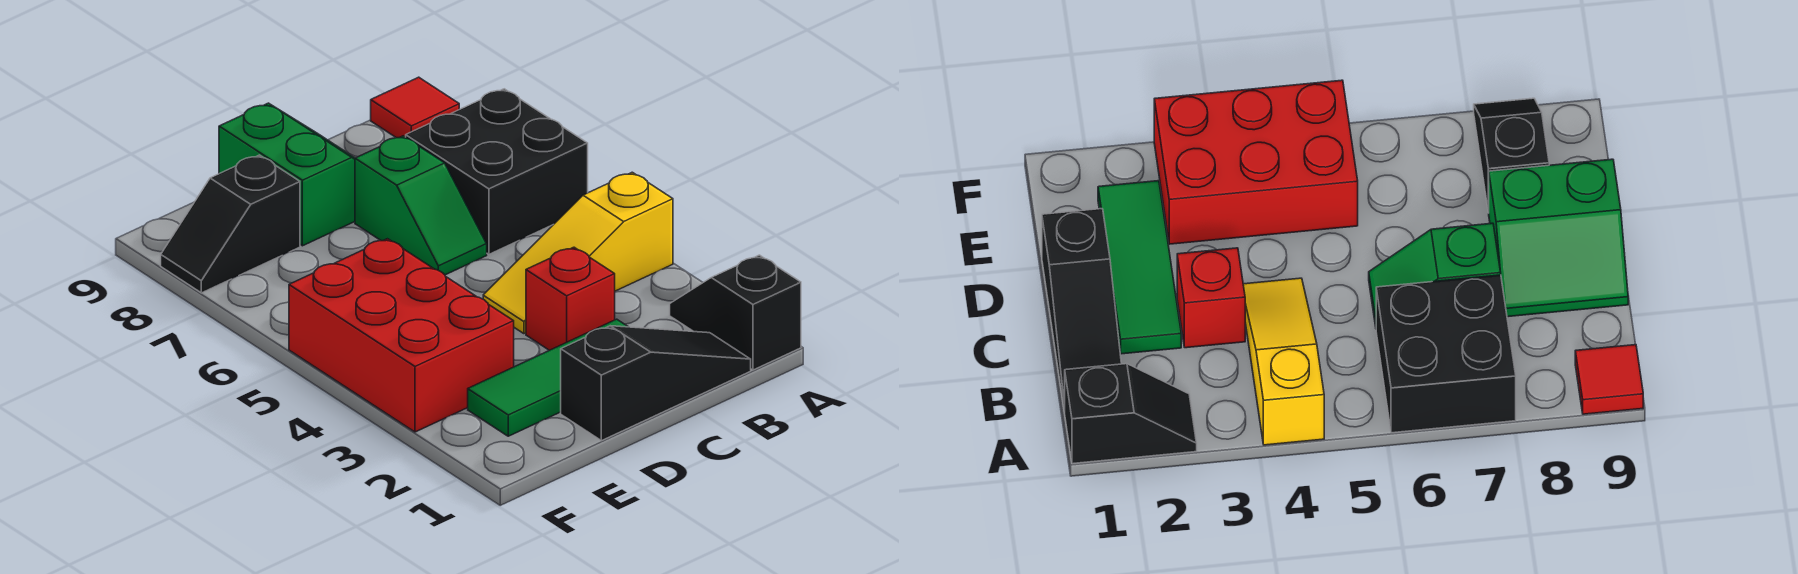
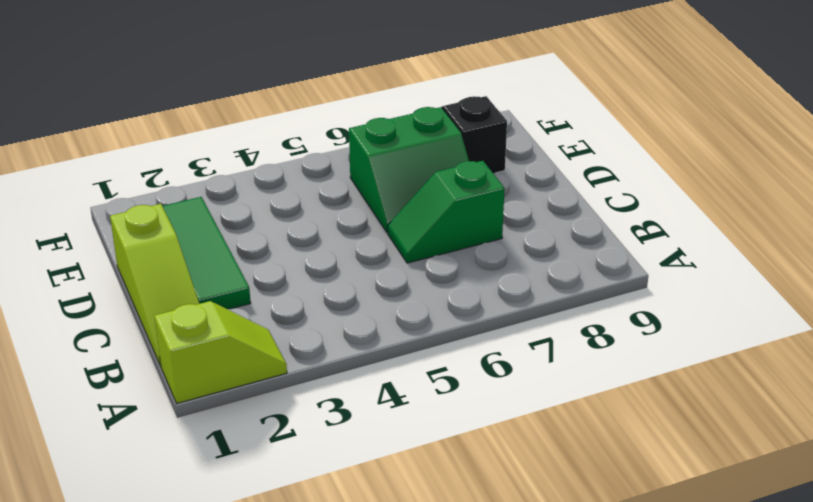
lime 1x2 slope [155,301,287,403] -> black 1x2 slope [670,255,801,370]
lime 1x3 slope [110,204,199,366] -> black 1x3 slope [561,326,751,441]
green 2x2 slope [349,107,469,233] -> green 2x2 slope moved to [219,103,355,246]
none -> yellow 1x3 slope [483,172,673,334]
none -> black 2x2 brick [406,89,588,254]

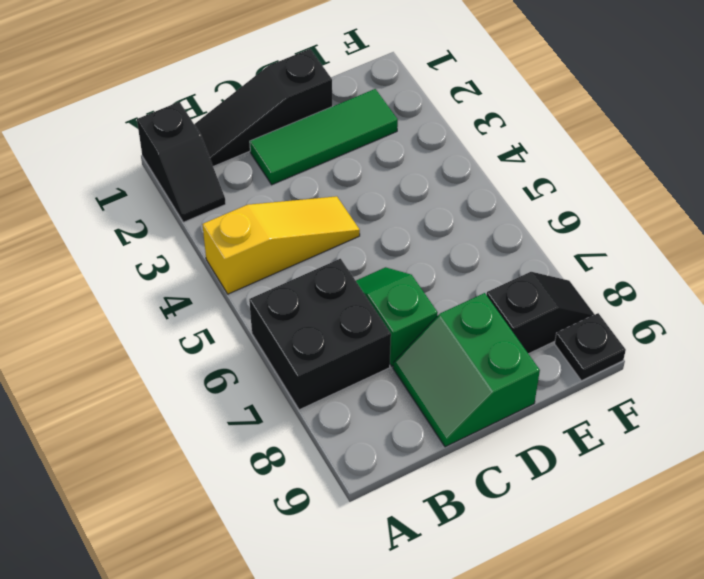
black 1x1 plate [555,313,626,381] -> none
none -> red 1x1 tile [371,77,459,138]
none -> red 1x1 brick [526,247,615,350]

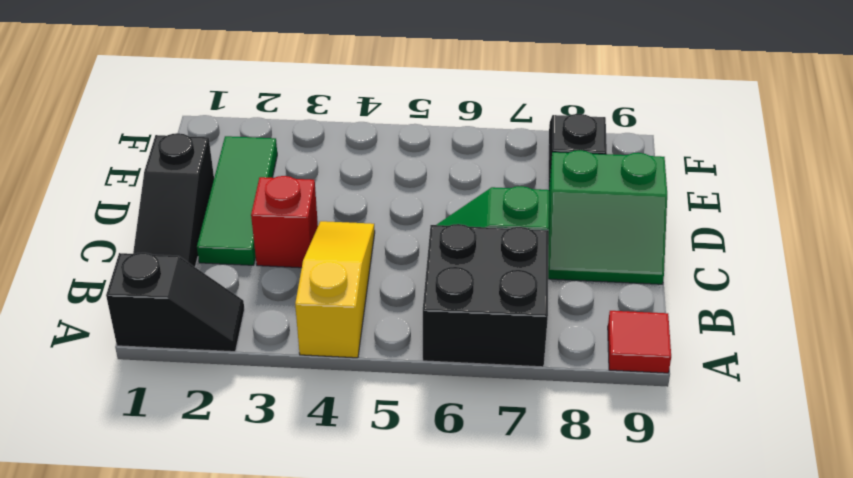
none -> red 2x3 brick [289,239,514,432]

